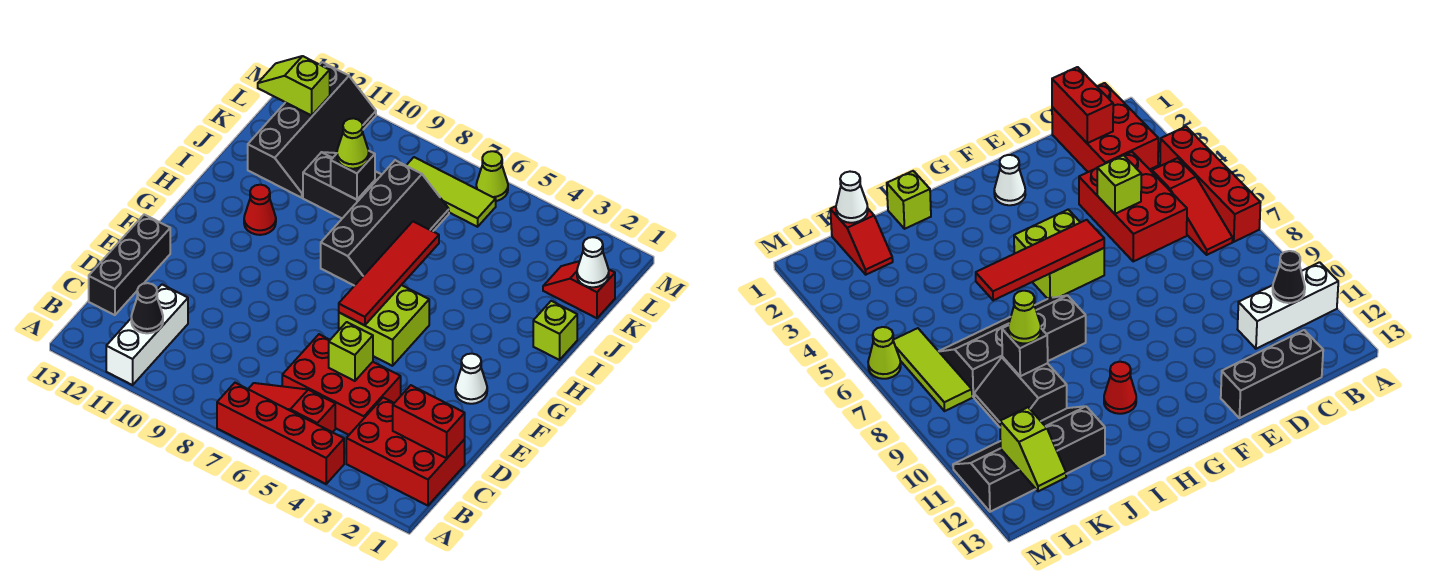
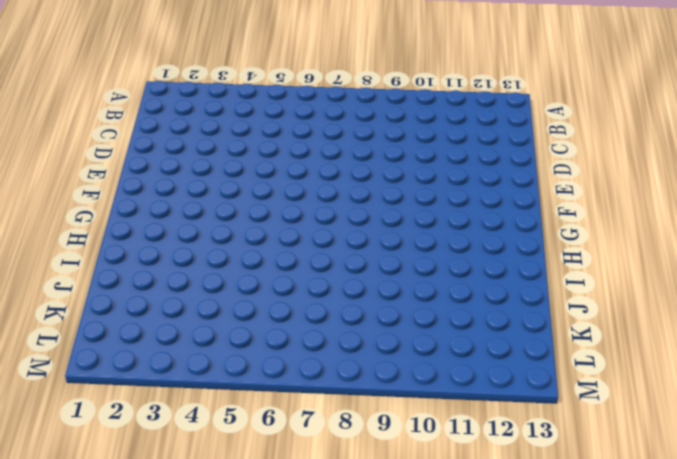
none -> red 1x4 brick [217,383,344,484]
none -> white 1x3 brick [106,285,188,385]
none -> red 2x3 brick [346,398,465,506]

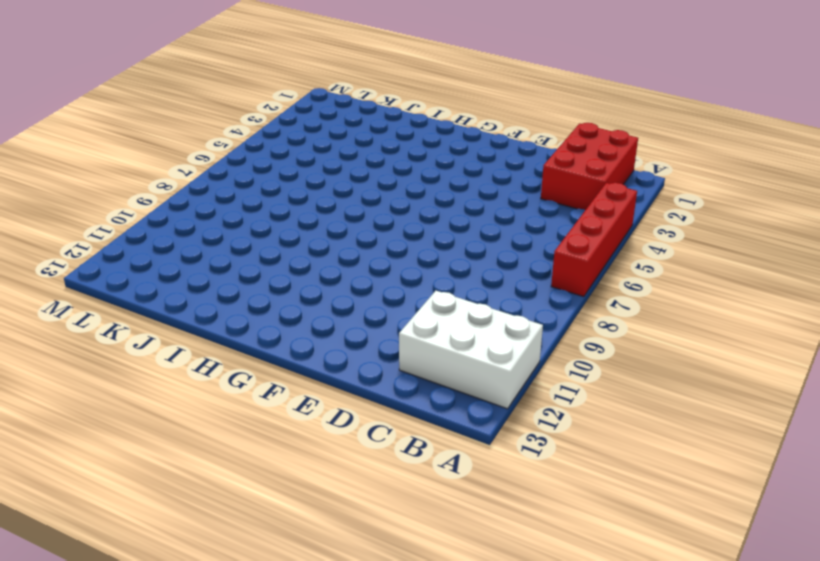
white 2x3 brick [399,291,543,409] -> white 1x3 brick [106,285,188,385]
none -> red 1x3 slope [249,383,335,432]
none -> red 2x3 brick [282,334,401,435]
none -> black 1x3 brick [89,215,170,315]

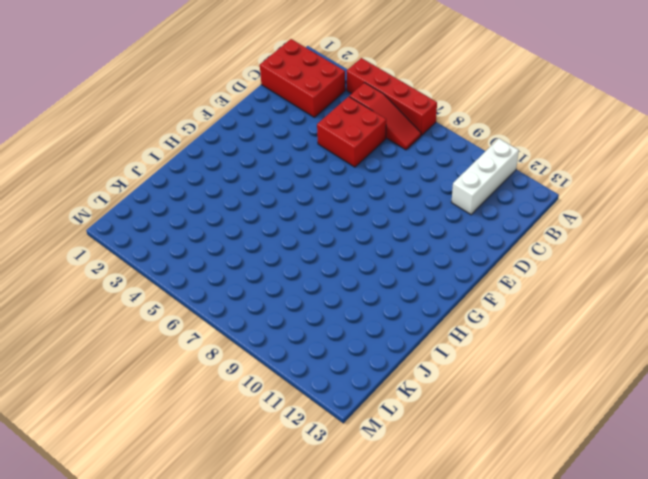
red 2x2 brick [317,97,386,167] -> red 2x3 brick [282,334,401,435]
none -> black 1x3 brick [89,215,170,315]
none -> white 1x1 cone [455,354,487,404]
none -> lime 2x2 brick [339,285,429,366]

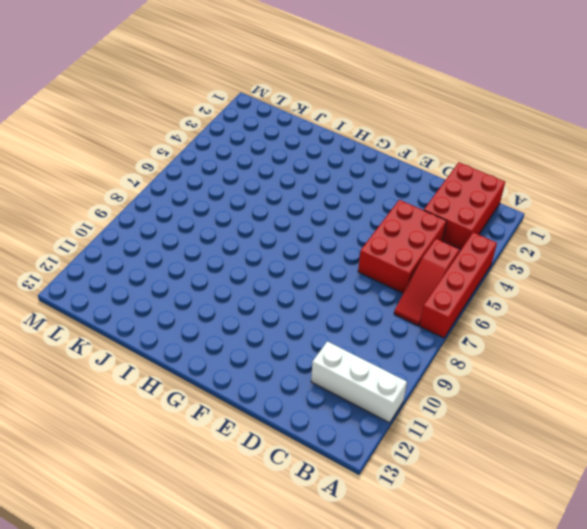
none -> black 1x3 brick [89,215,170,315]
none -> white 1x1 cone [455,354,487,404]
none -> lime 2x2 brick [339,285,429,366]

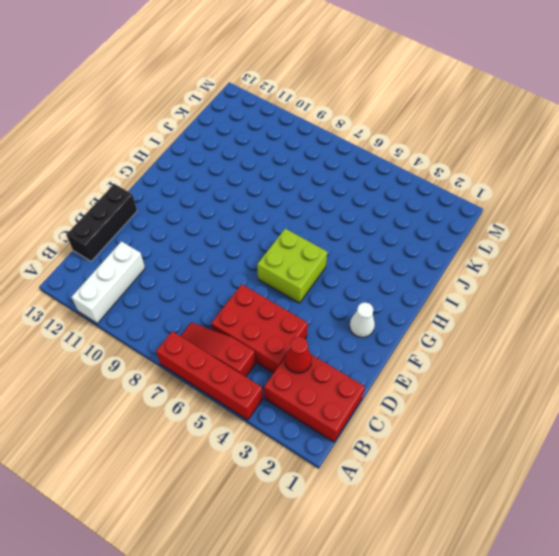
red 1x1 cone [285,337,312,373] -> red 1x1 cone moved to [244,185,276,235]
none -> black 2x4 slope [321,160,449,286]
none -> lime 1x1 brick [533,301,577,360]
none -> black 2x2 slope [303,152,382,218]

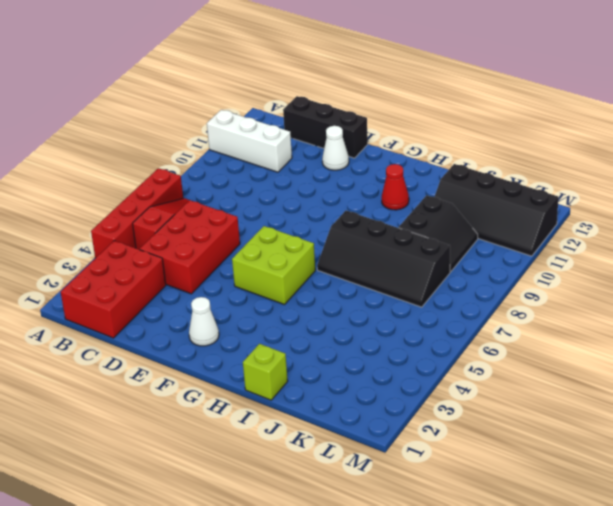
white 1x1 cone [322,126,349,170] -> white 1x1 cone moved to [577,237,609,287]
none -> red 1x2 slope [543,261,615,318]
none -> lime 1x3 tile [406,157,496,227]
none -> lime 1x1 cone [476,151,508,201]

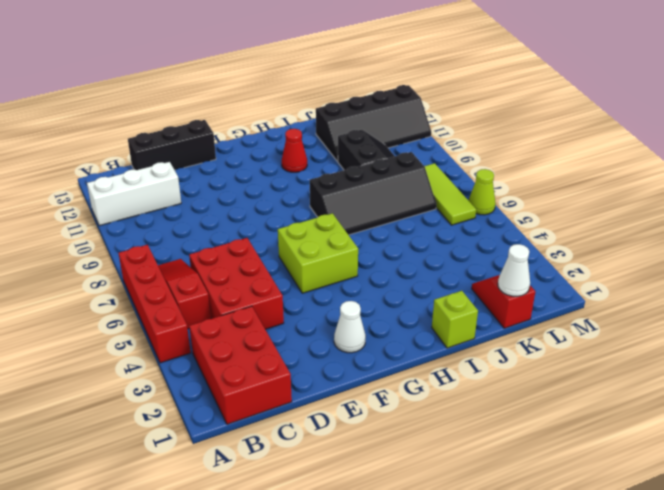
none -> black 1x1 cone [131,283,163,333]
none -> red 1x2 brick [393,385,465,458]
none -> lime 1x1 brick [329,322,373,381]

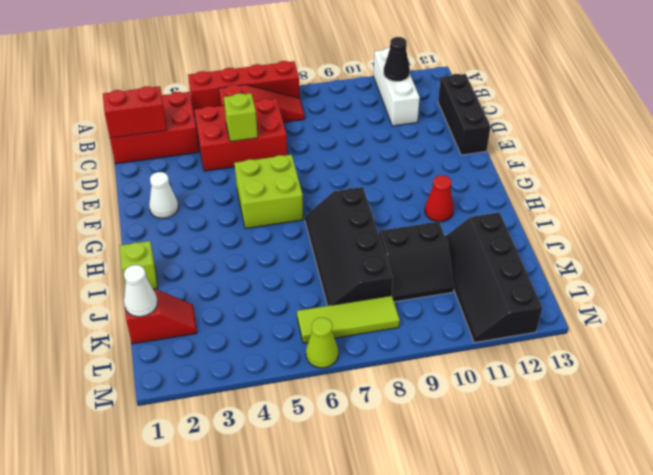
none -> red 1x4 tile [339,222,439,325]
none -> black 1x1 brick [331,151,375,200]
none -> lime 1x2 slope [258,56,330,115]

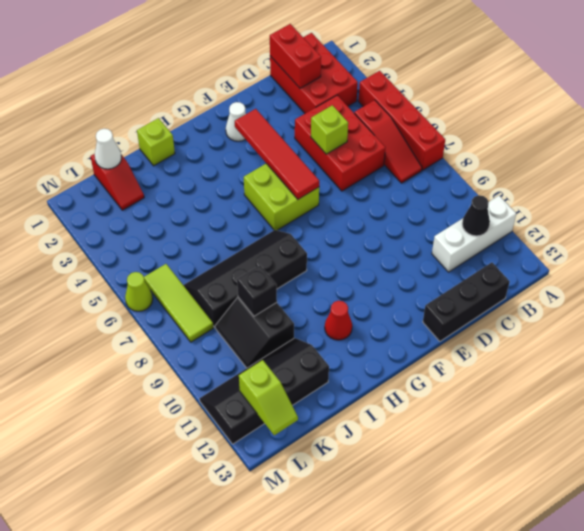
red 1x4 tile [235,109,319,199] -> red 1x4 tile turned to [339,222,439,325]
none -> lime 1x1 cone [337,118,369,169]

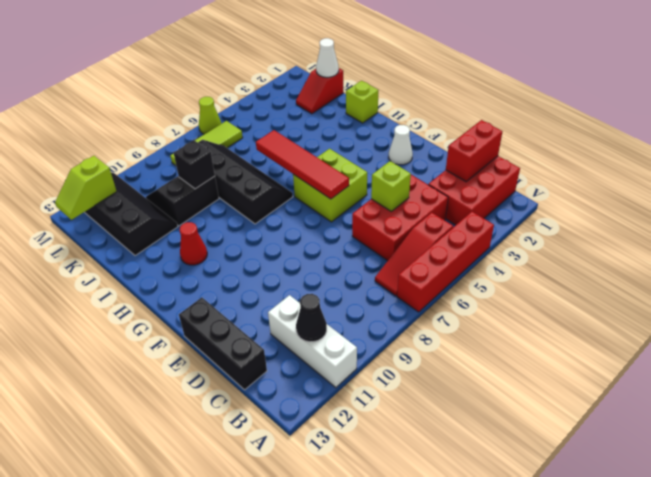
none -> lime 1x1 cone [337,118,369,169]

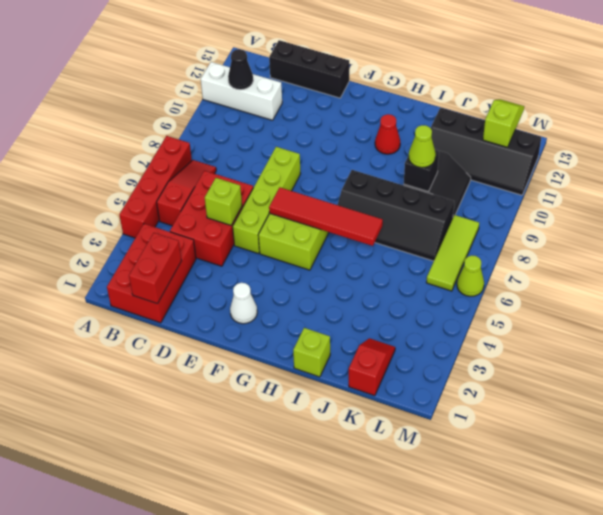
lime 1x4 brick [233,147,300,254] -> none
none -> white 1x1 cone [577,237,609,287]

